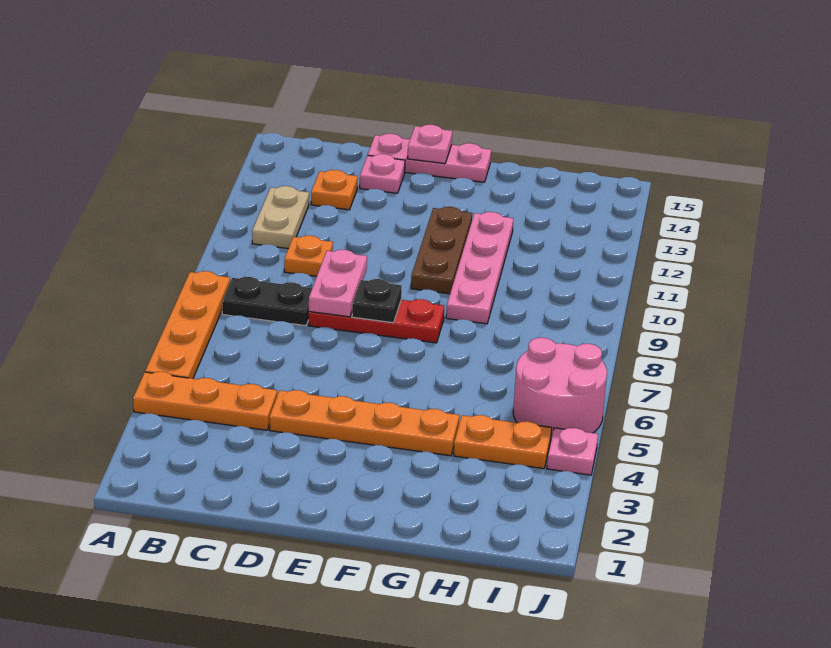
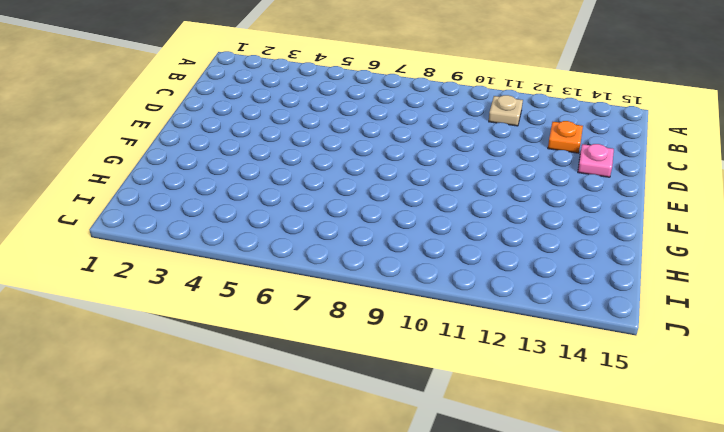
tan 1x1 plate [489,95,523,126] -> tan 1x2 plate [252,186,309,248]
none -> orange 1x3 plate [133,372,277,430]
none -> orange 1x4 plate [145,271,230,379]
none -> black 1x2 plate [222,277,312,326]

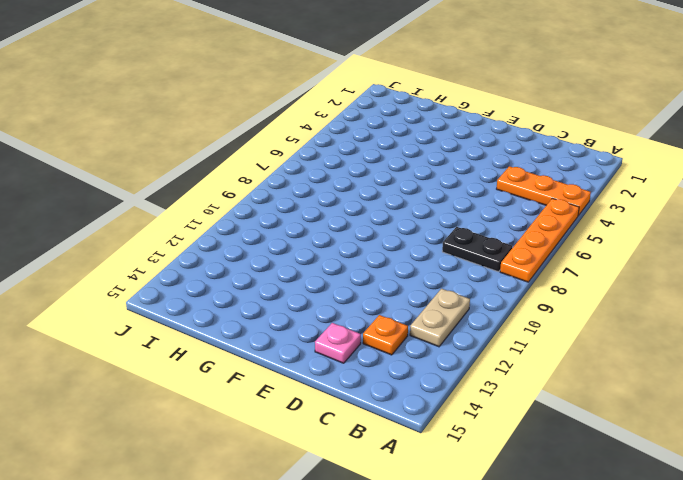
none -> orange 1x1 plate [284,236,333,276]
none -> orange 1x4 plate [269,390,459,456]
none -> red 1x3 plate [308,299,444,343]

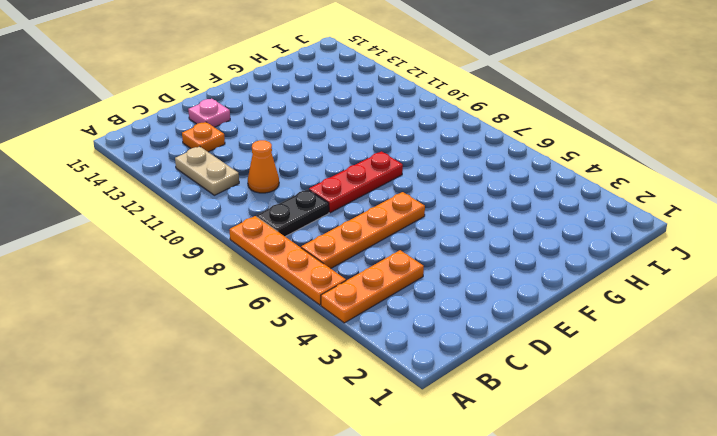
orange 1x4 plate [301,192,425,269] -> orange 1x4 plate moved to [269,390,459,456]
orange 1x1 cone [248,140,279,193] -> orange 1x1 plate [284,236,333,276]
none -> pink 1x3 plate [368,134,491,182]
none -> brown 1x3 plate [411,207,472,294]
none -> pink 1x4 plate [446,212,513,324]

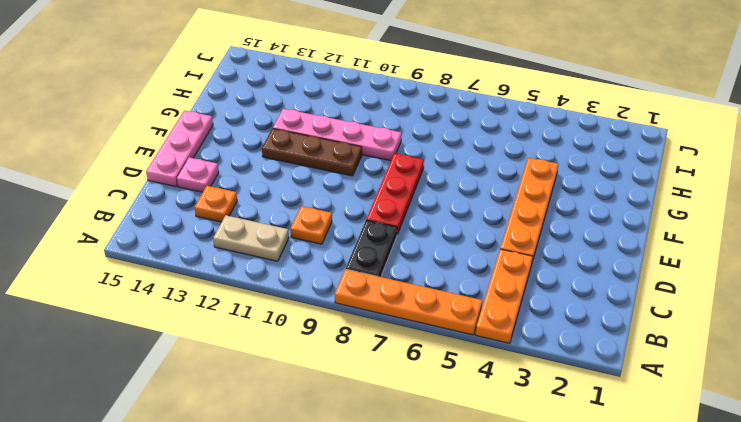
none -> orange 1x2 plate [454,415,552,469]
none -> pink 2x2 round brick [513,338,607,439]
none -> pink 1x1 plate [547,428,598,475]

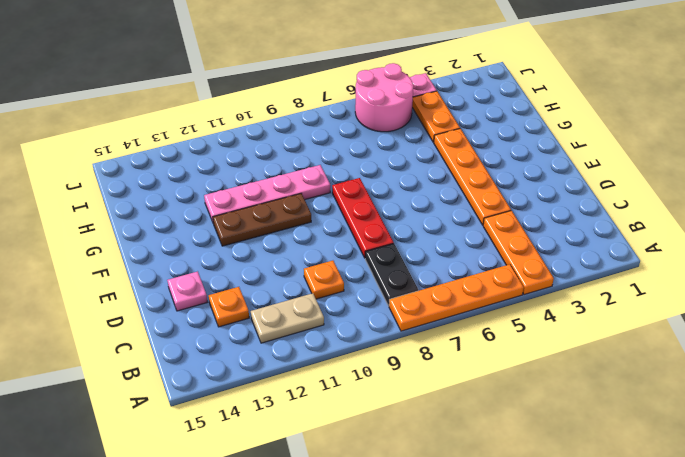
none -> pink 1x3 plate [368,134,491,182]
none -> pink 1x2 plate [309,250,367,317]
none -> black 1x1 plate [352,279,402,323]

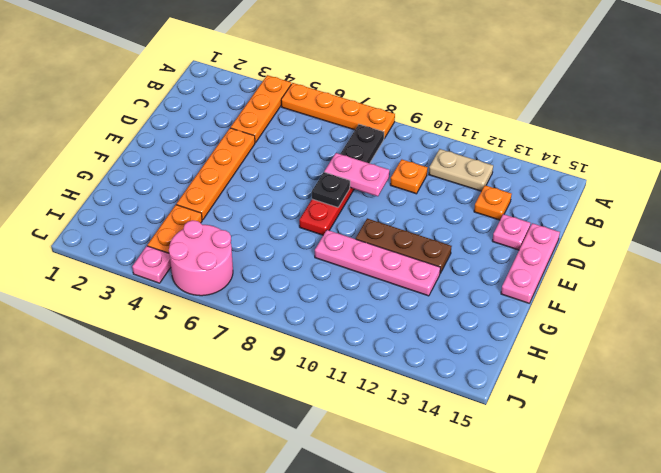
none -> pink 1x1 plate [407,125,452,164]

